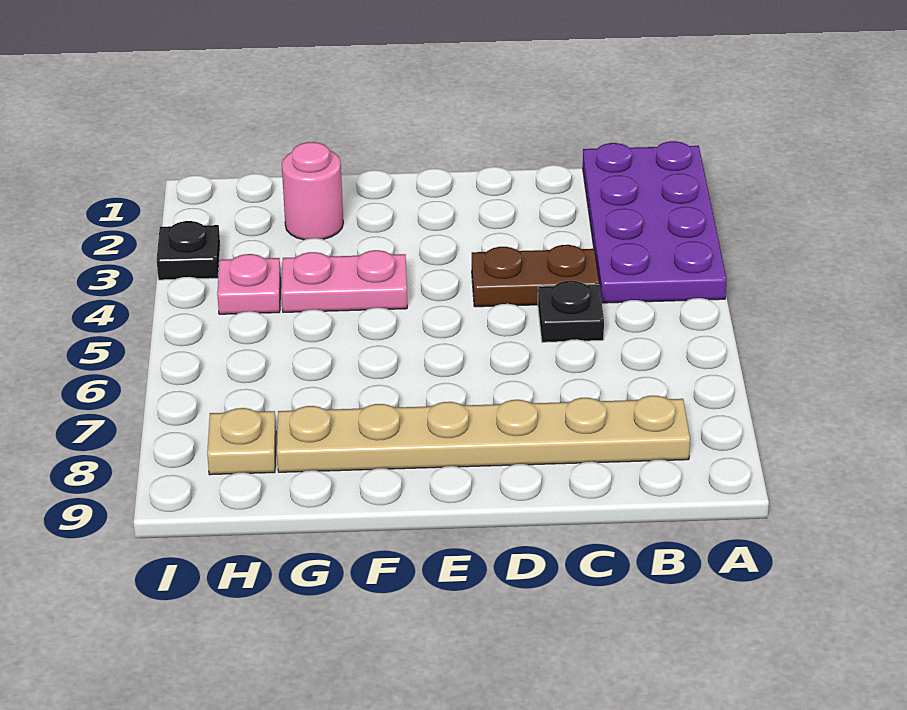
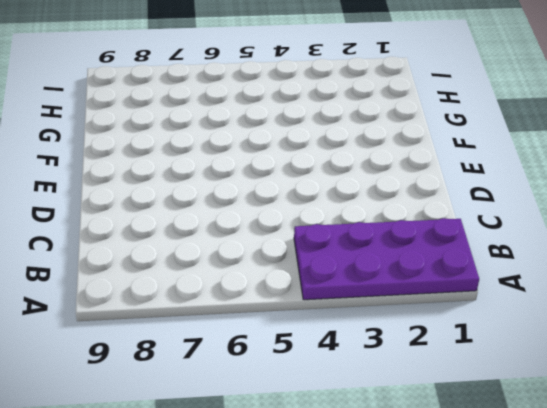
none -> tan 1x6 plate [277,396,690,472]
none -> brown 1x2 plate [472,245,599,307]

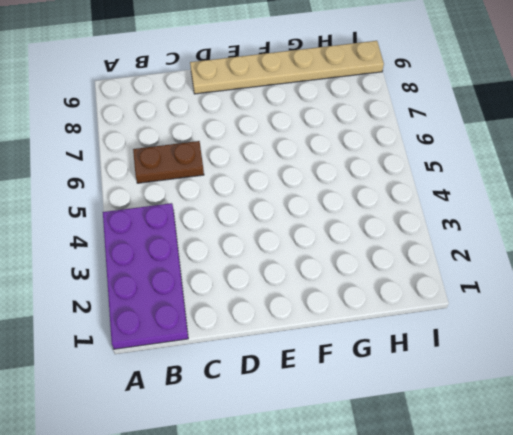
brown 1x2 plate [133,141,204,183] -> brown 1x2 plate moved to [472,245,599,307]
tan 1x6 plate [190,41,384,94] -> tan 1x6 plate moved to [277,396,690,472]
none -> black 1x1 plate [538,281,604,342]
none -> pink 1x2 plate [282,250,407,312]

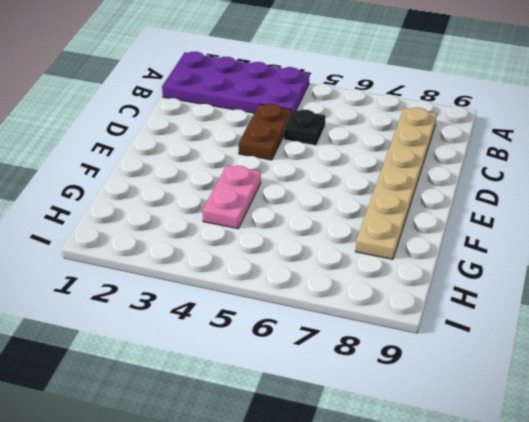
none -> pink 1x1 round brick [282,142,343,240]
none -> pink 1x1 plate [217,254,281,314]

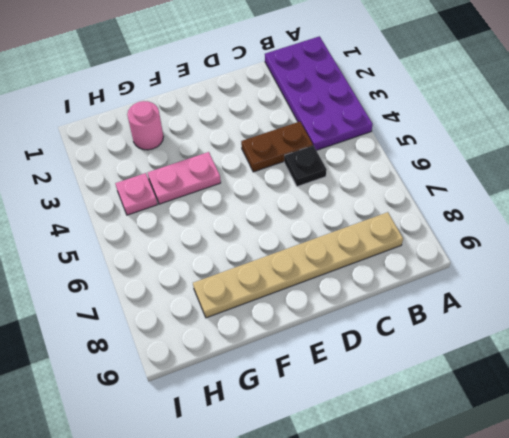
none -> tan 1x1 plate [207,408,276,475]
none -> black 1x1 plate [157,221,220,280]

